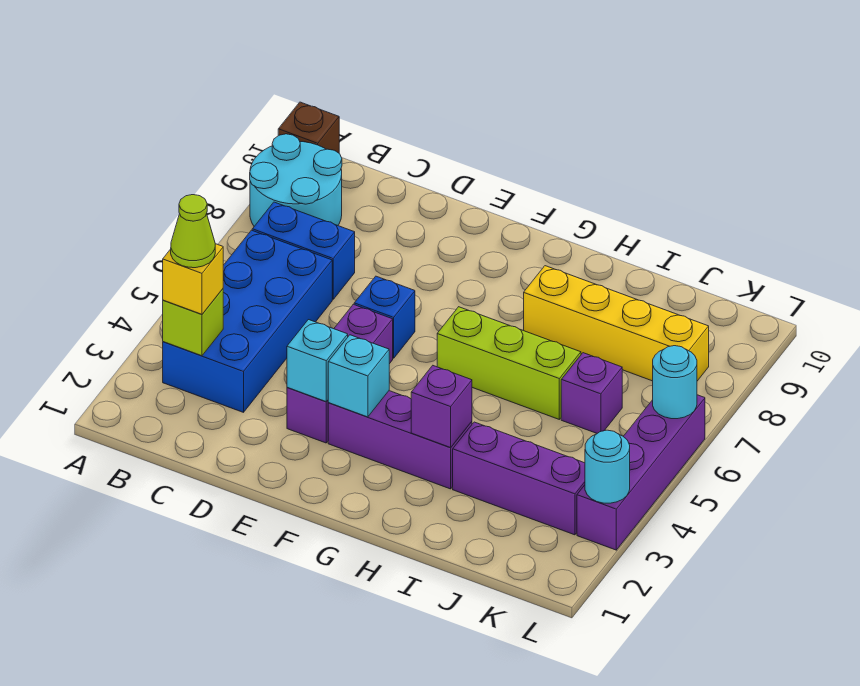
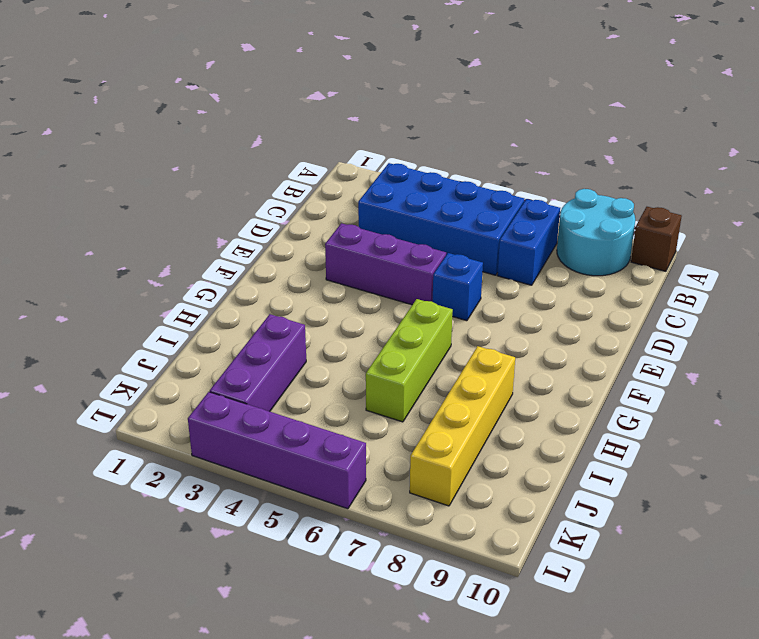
none -> purple 1x3 brick [328,391,472,489]
none -> purple 1x1 brick [561,353,622,433]
none -> lime 1x1 brick [163,289,223,356]

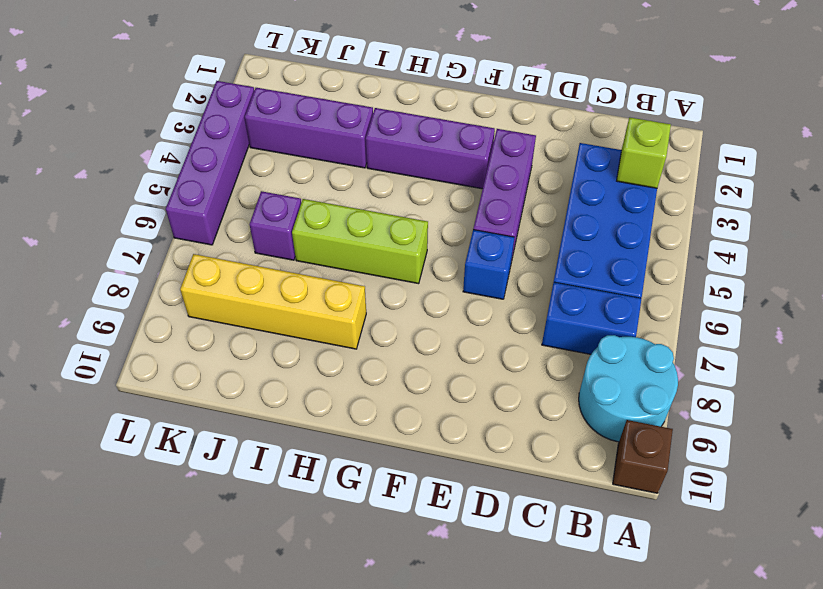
none -> cyan 1x1 brick [287,320,348,402]
none -> cyan 1x1 brick [328,335,389,417]
none -> purple 1x1 brick [411,366,472,448]

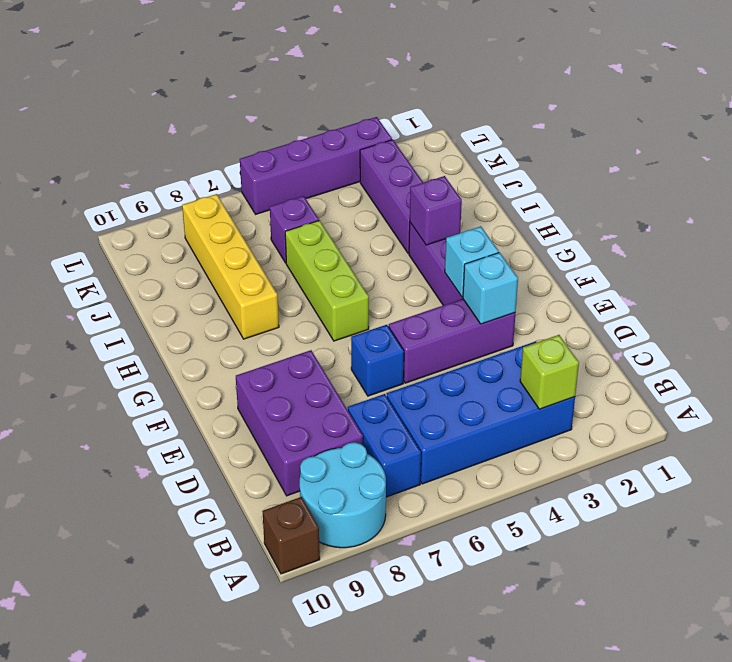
purple 2x3 brick [236,350,363,496] -> none
none -> cyan 1x1 round brick [585,430,630,503]
none -> cyan 1x1 round brick [653,346,697,419]
none -> yellow 1x1 brick [163,244,223,314]

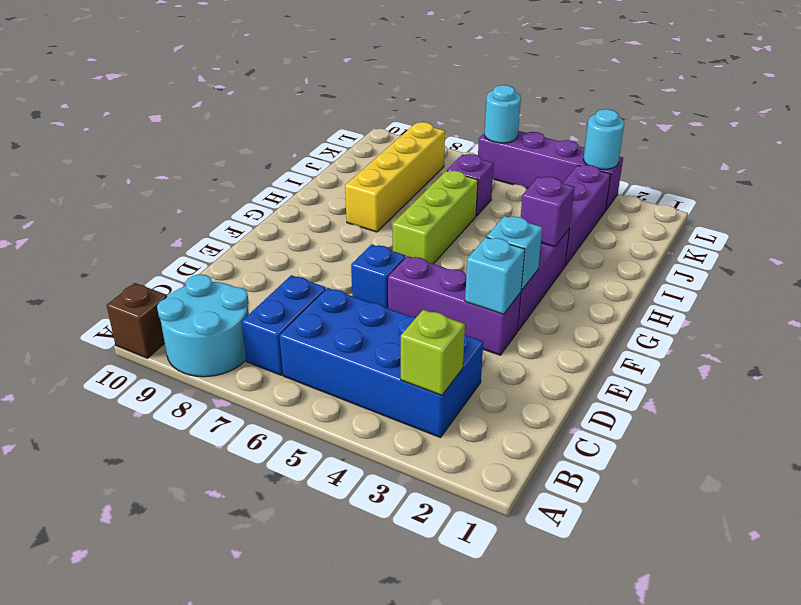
none -> yellow 1x1 brick [163,244,223,314]
none -> lime 1x1 cone [171,195,215,268]

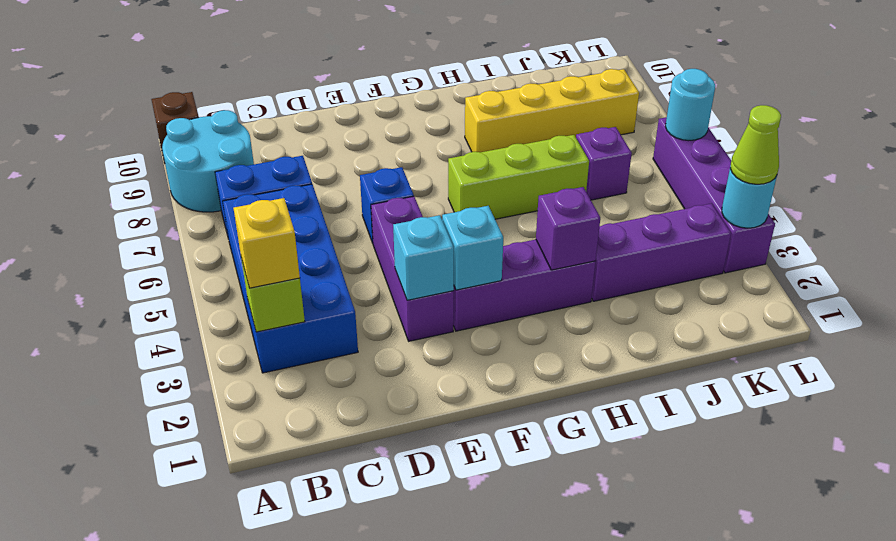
lime 1x1 cone [730,105,781,184] -> lime 1x1 cone moved to [171,195,215,268]

